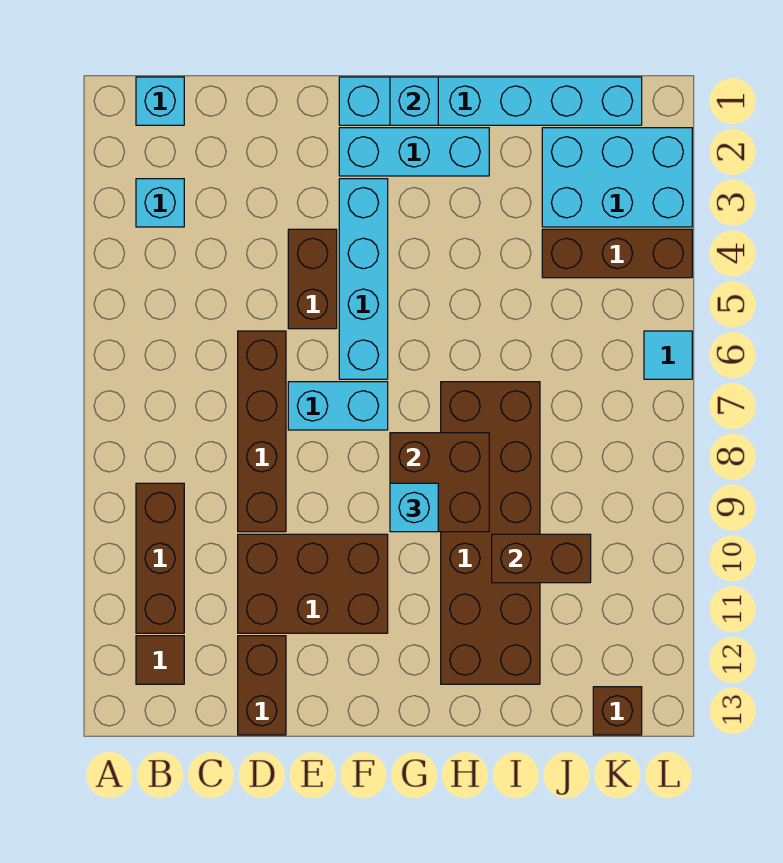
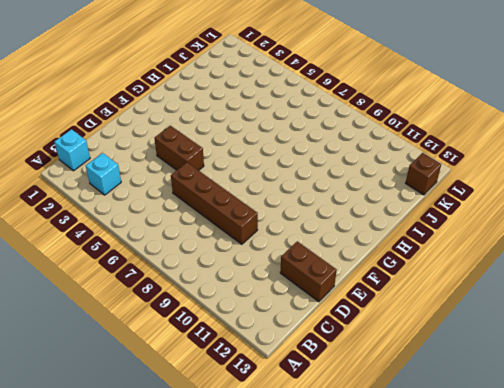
none -> brown 1x3 brick [136,483,184,633]
none -> brown 1x1 tile [136,636,184,684]
none -> brown 2x3 brick [238,534,388,633]

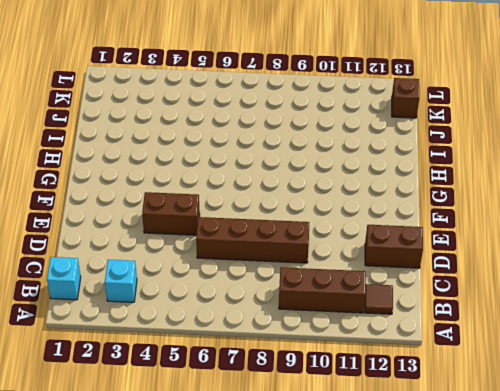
none -> brown 2x3 brick [238,534,388,633]
none -> cyan 1x2 brick [288,382,388,430]
none -> cyan 1x6 brick [339,77,642,125]

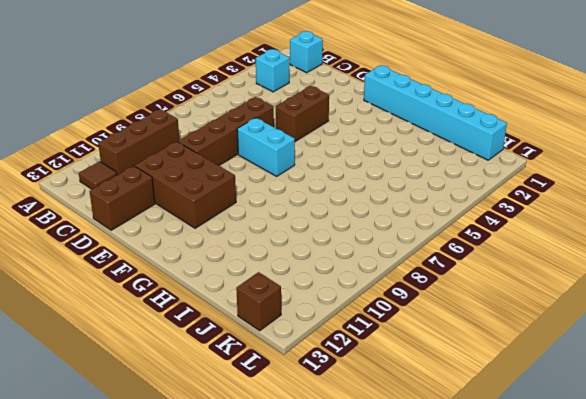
none -> cyan 1x3 brick [339,128,489,176]
none -> cyan 1x4 brick [339,179,388,379]
none -> brown 2x6 brick [441,382,540,684]

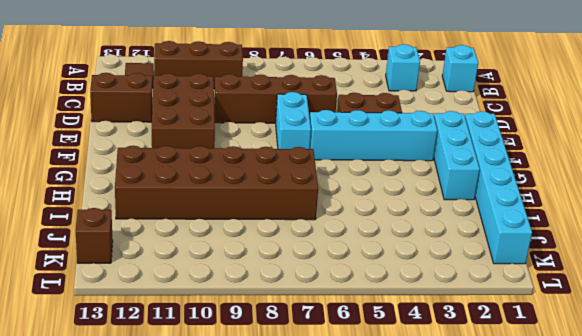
none -> cyan 2x3 brick [542,128,692,227]
none -> brown 1x3 brick [542,229,692,278]
none -> cyan 1x1 tile [644,331,692,379]

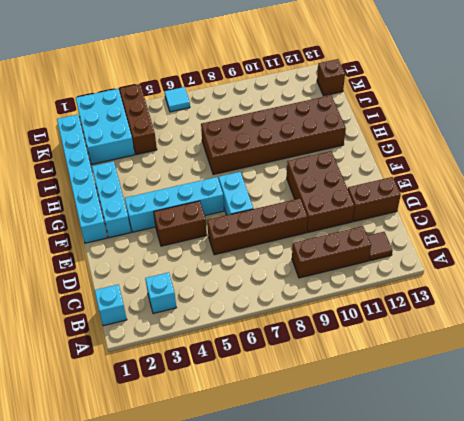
none -> cyan 1x1 brick [390,77,438,125]
none -> brown 2x2 brick [390,433,489,532]
none -> brown 1x2 brick [492,534,591,583]

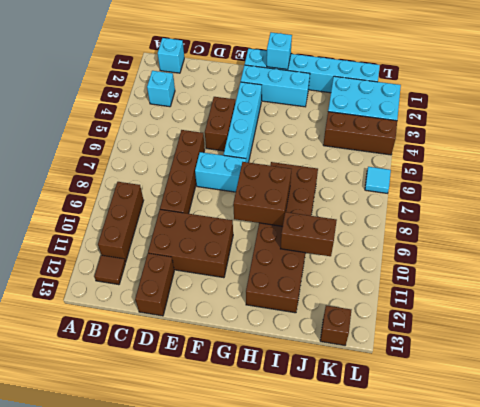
none -> cyan 1x1 brick [390,483,438,532]

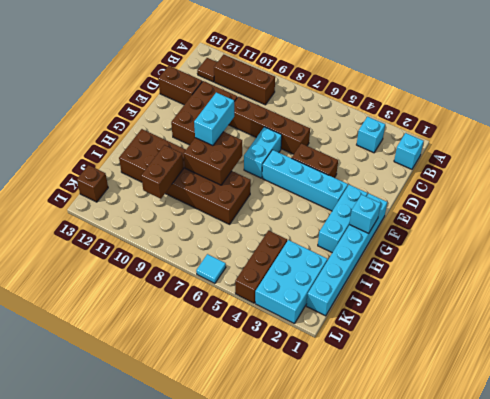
cyan 1x2 brick [194,92,234,146] -> cyan 1x1 brick [390,483,438,532]

